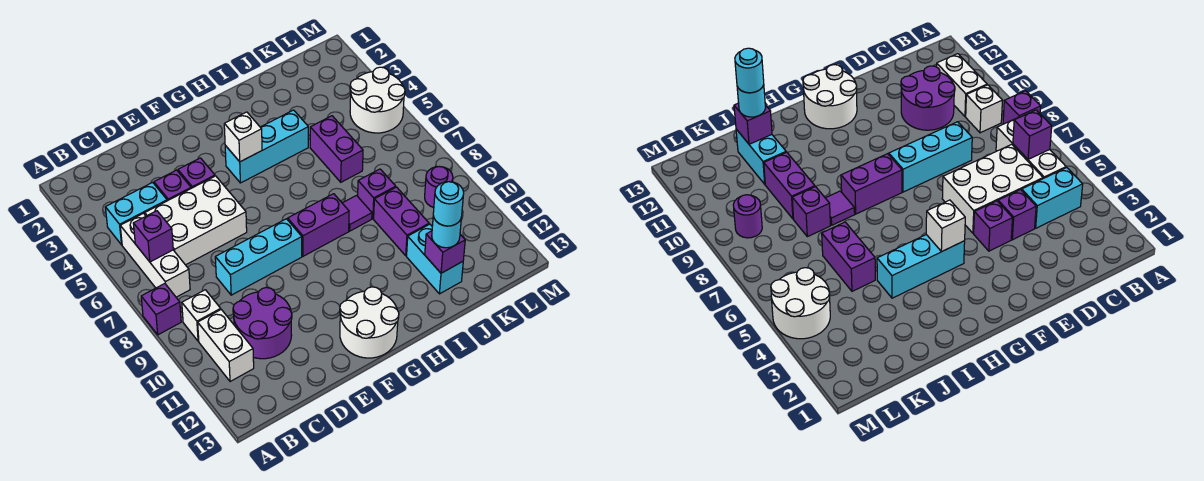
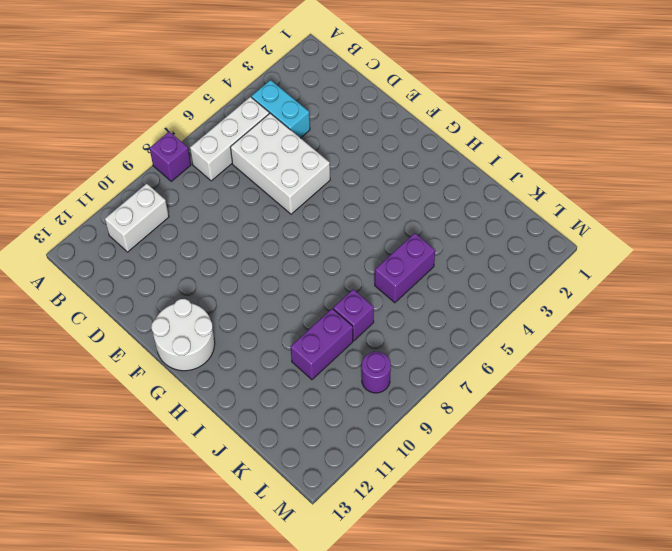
none -> white 1x1 brick [182,290,221,341]
none -> purple 2x2 round brick [233,288,292,359]
none -> purple 1x1 brick [154,170,191,201]

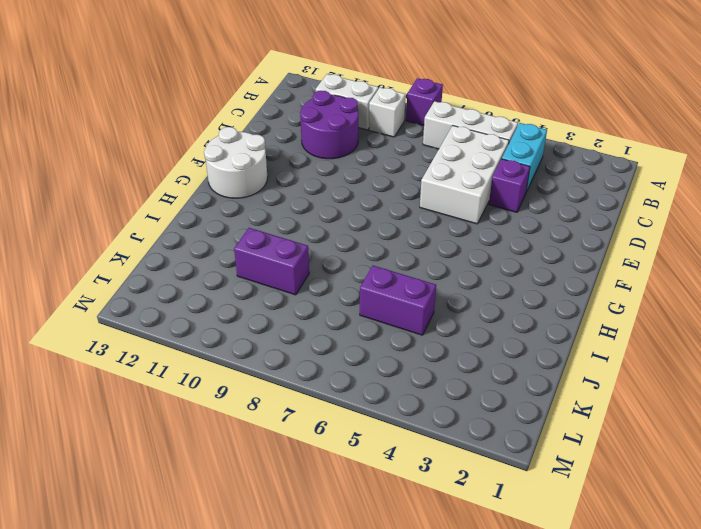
none -> cyan 1x3 brick [215,219,302,295]
none -> purple 1x1 brick [178,158,215,188]
none -> cyan 1x3 brick [225,110,308,183]

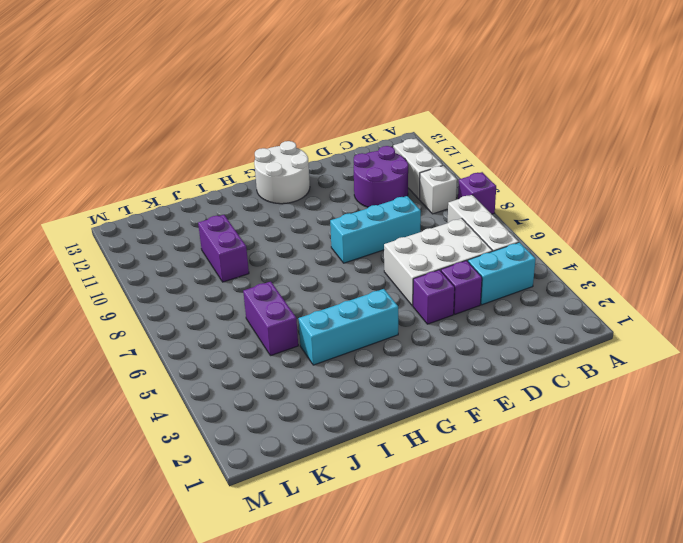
none -> purple 1x2 brick [288,194,349,256]
none -> purple 1x1 tile [342,196,372,231]
none -> purple 1x1 brick [358,169,396,219]

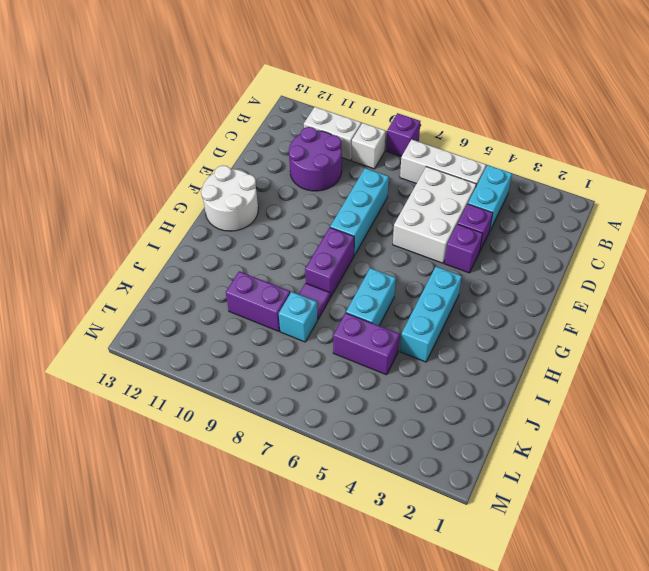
cyan 1x2 brick [346,268,396,326] -> cyan 1x2 brick turned to [407,224,463,294]
cyan 1x1 brick [279,292,318,342] -> purple 1x1 brick [358,169,396,219]
none -> white 2x2 round brick [350,67,405,133]
none -> purple 1x1 round brick [425,167,453,208]
none -> purple 1x1 brick [133,211,173,262]

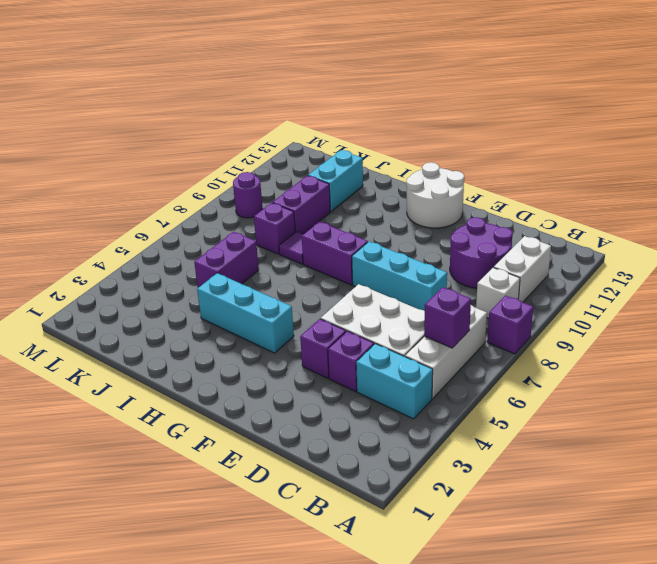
none -> white 2x2 round brick [350,67,405,133]
none -> white 1x1 brick [224,112,262,162]
none -> purple 1x1 brick [425,231,465,273]

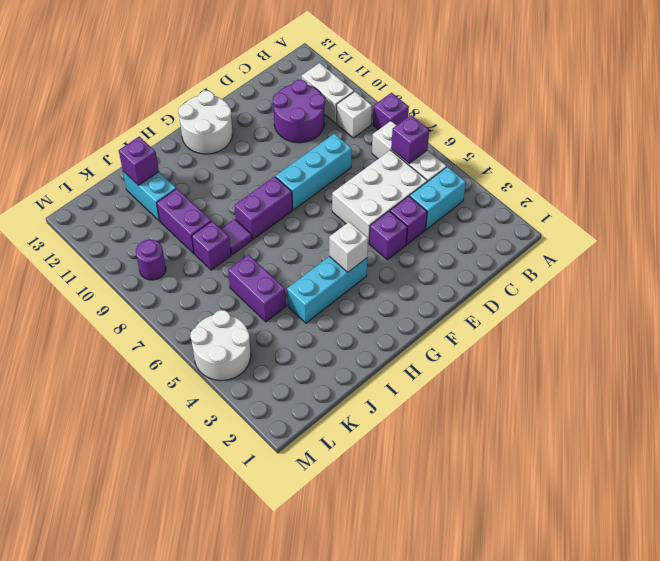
none -> cyan 1x1 round brick [432,216,461,248]
none -> cyan 1x1 round brick [433,182,464,226]

